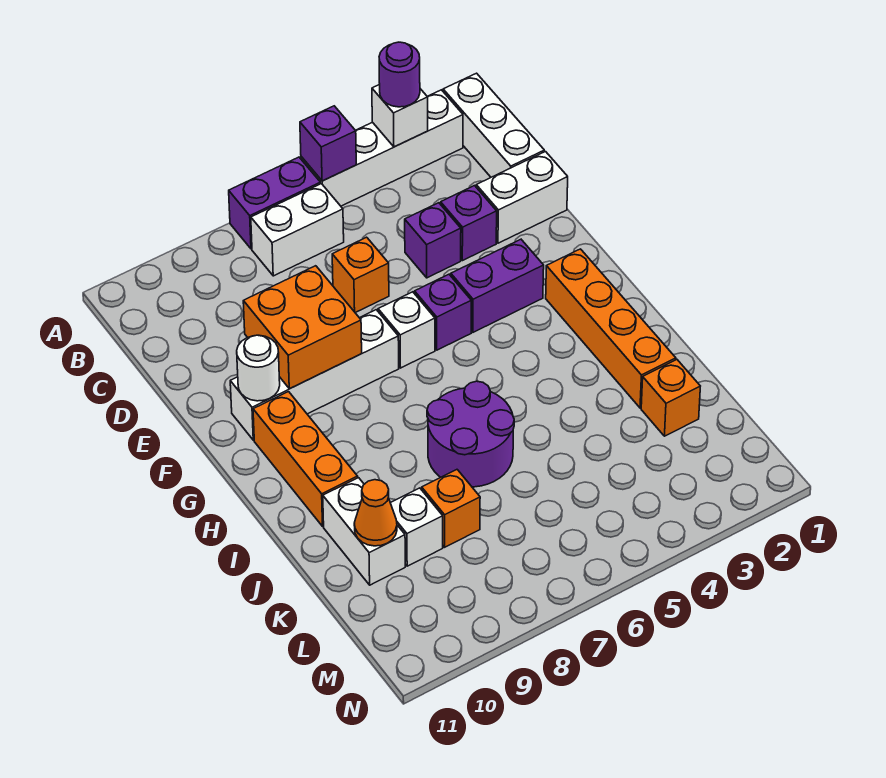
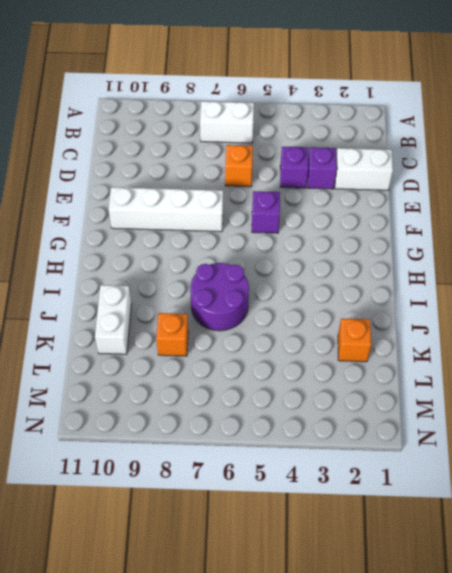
none -> white 1x3 brick [443,73,544,177]
none -> white 1x4 brick [301,90,463,206]
none -> purple 1x2 brick [229,157,320,249]

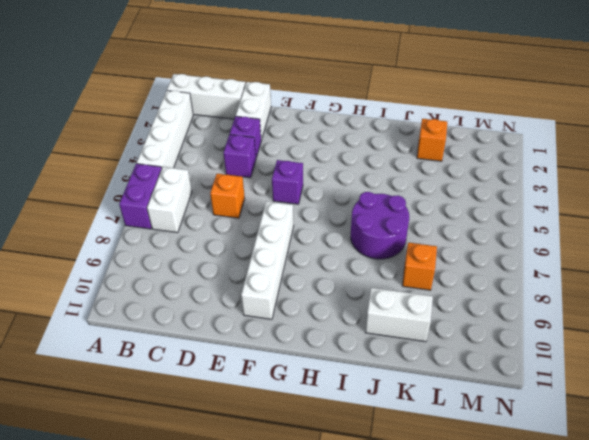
none -> purple 1x2 brick [451,239,544,332]
none -> white 1x1 brick [378,292,435,368]
none -> orange 1x4 brick [546,249,676,408]

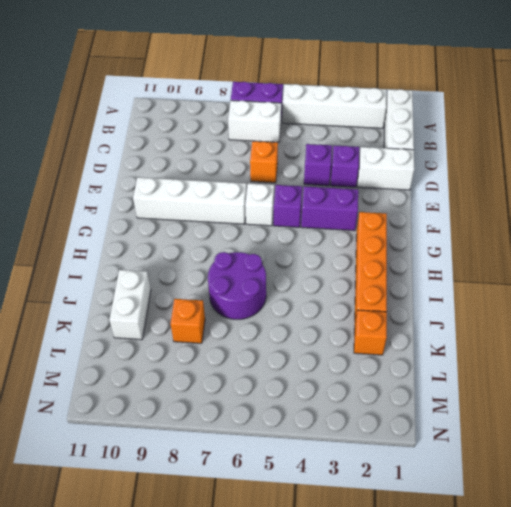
none -> orange 1x3 brick [253,392,358,526]
none -> white 1x1 brick [391,488,443,566]
none -> white 1x1 brick [372,84,428,147]

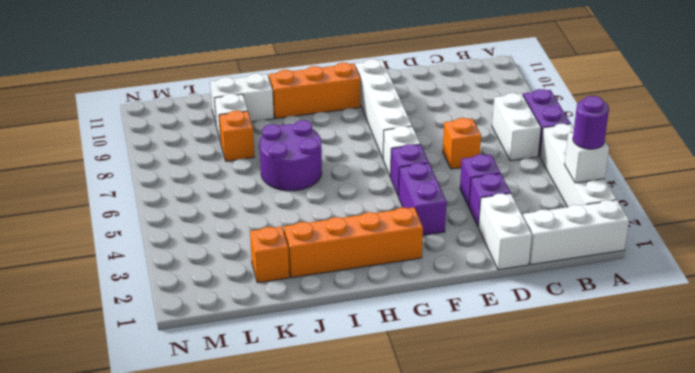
none -> purple 1x1 brick [300,106,356,181]
none -> orange 2x2 brick [243,266,362,389]
none -> white 1x1 round brick [237,335,280,401]

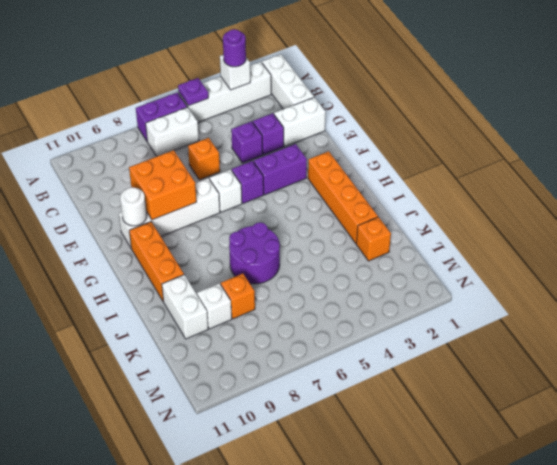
purple 1x1 plate [178,78,208,106] -> purple 1x1 brick [300,106,356,181]
none -> orange 1x1 cone [354,480,397,546]

